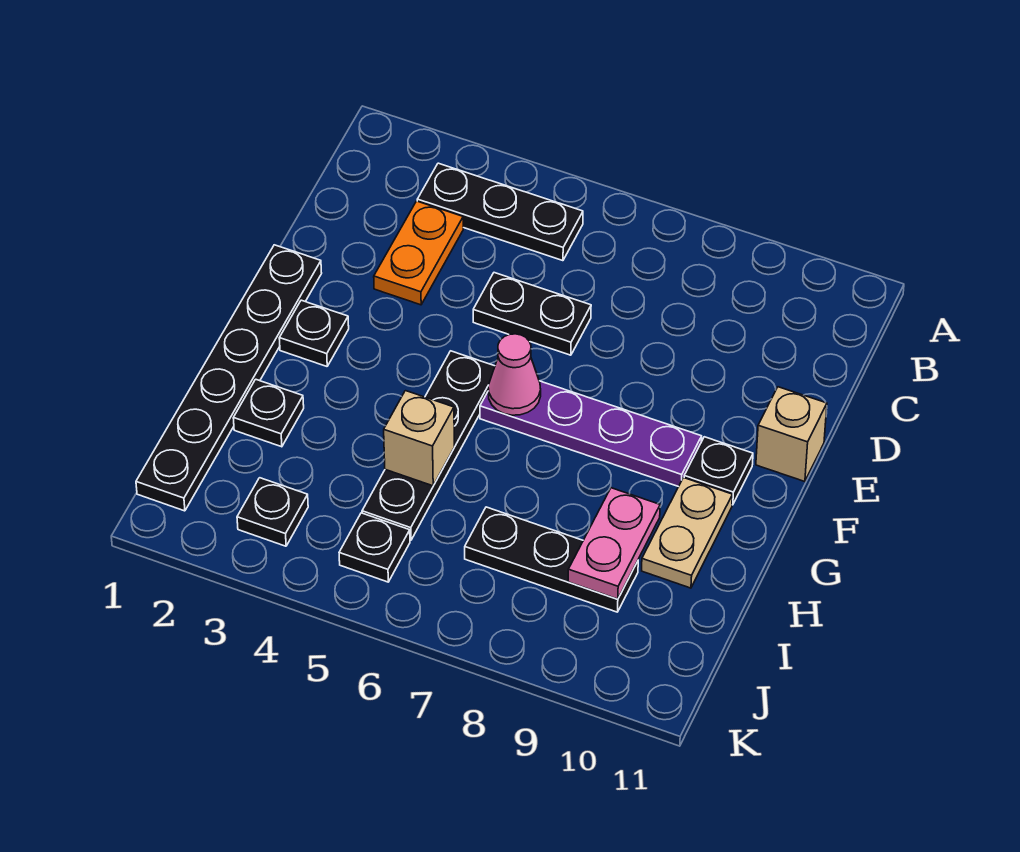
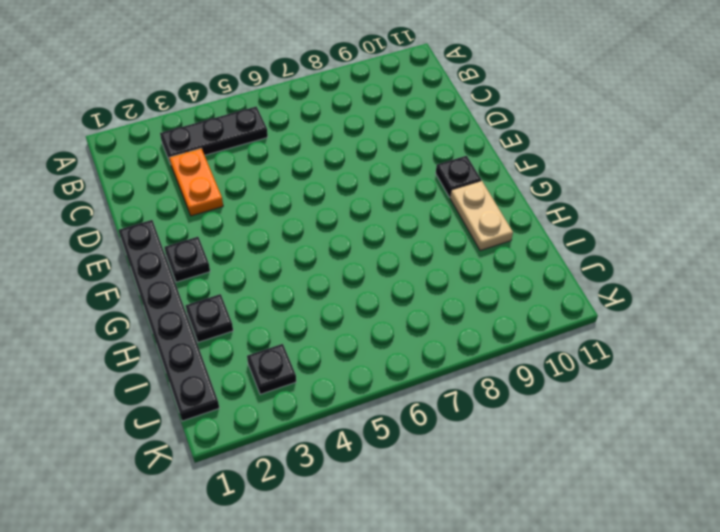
none -> black 1x2 plate [473,273,591,355]
none -> tan 1x1 brick [756,387,827,482]
none -> black 1x4 plate [362,351,495,540]

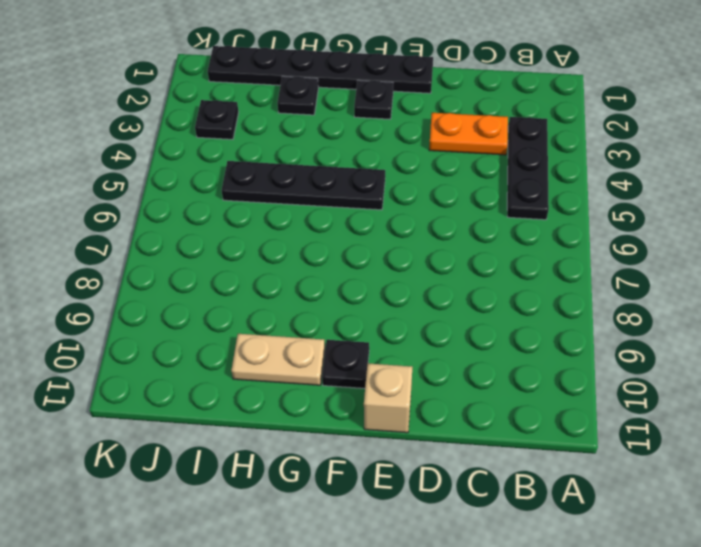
none -> black 1x2 plate [473,273,591,355]
none -> purple 1x4 plate [480,381,702,487]
none -> black 1x3 plate [465,507,638,612]

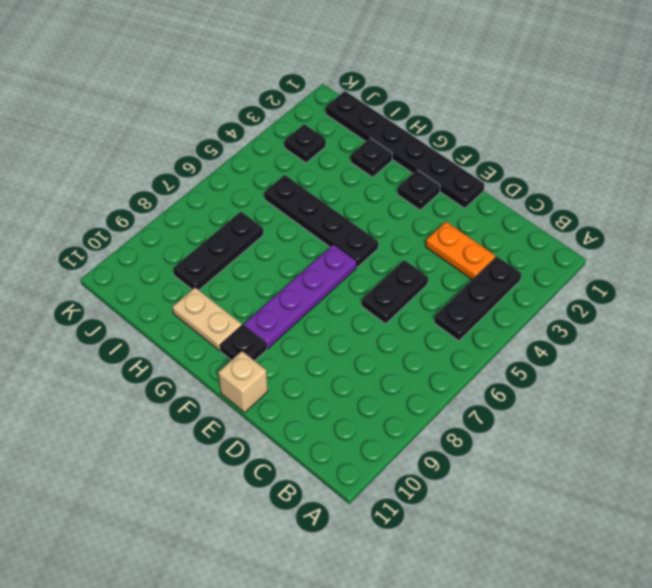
none -> black 1x1 plate [339,513,410,582]
none -> pink 1x1 cone [488,334,541,415]
none -> tan 1x1 brick [384,391,454,486]

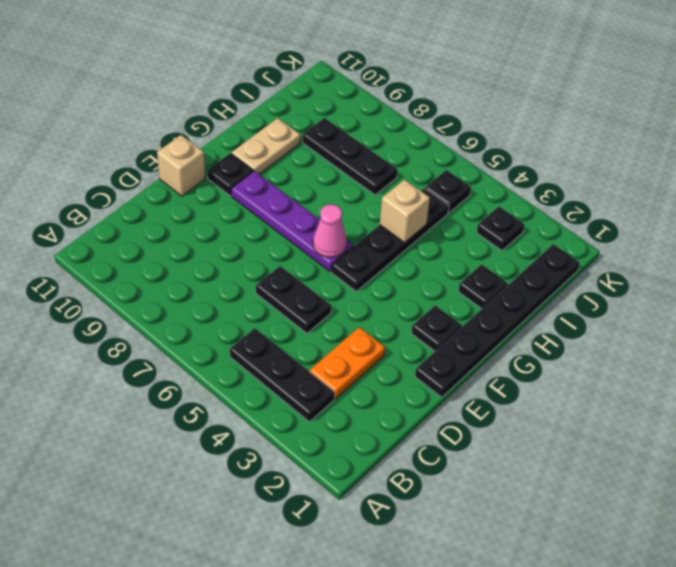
none -> pink 1x2 plate [568,488,660,599]

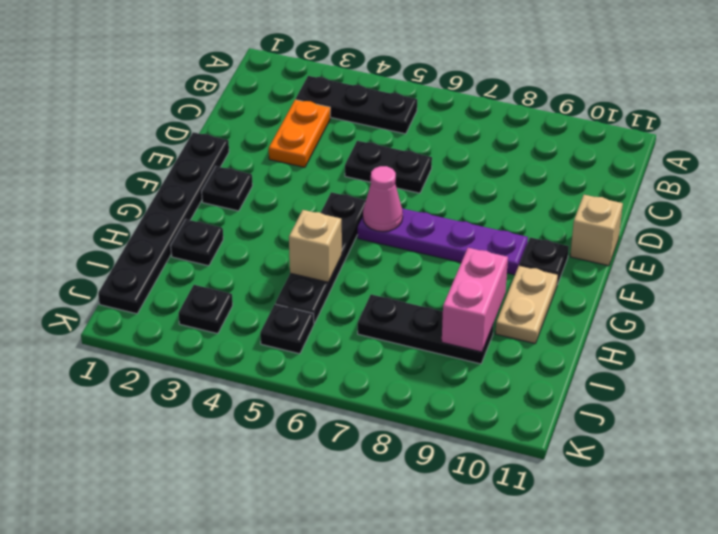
pink 1x2 brick [442,248,508,352] -> pink 1x2 plate [568,488,660,599]

